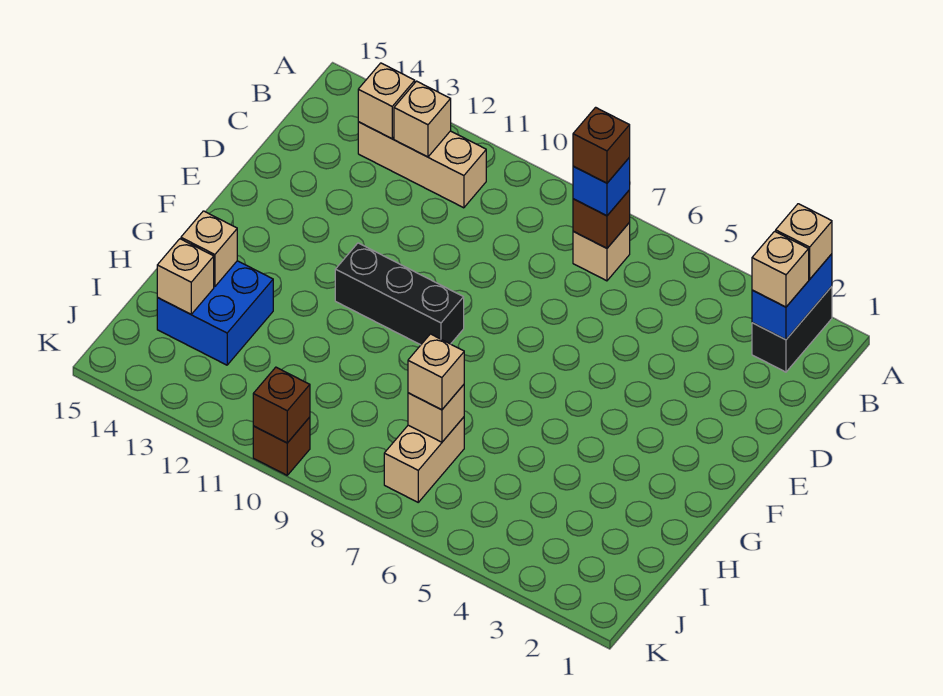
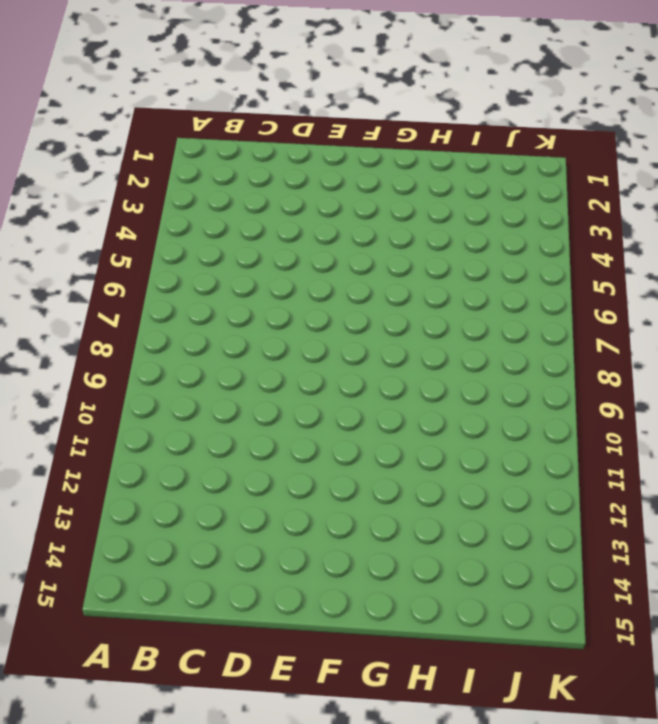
none -> black 1x2 brick [752,286,832,372]
none -> tan 1x1 brick [573,223,630,281]
none -> tan 1x3 brick [358,122,486,208]

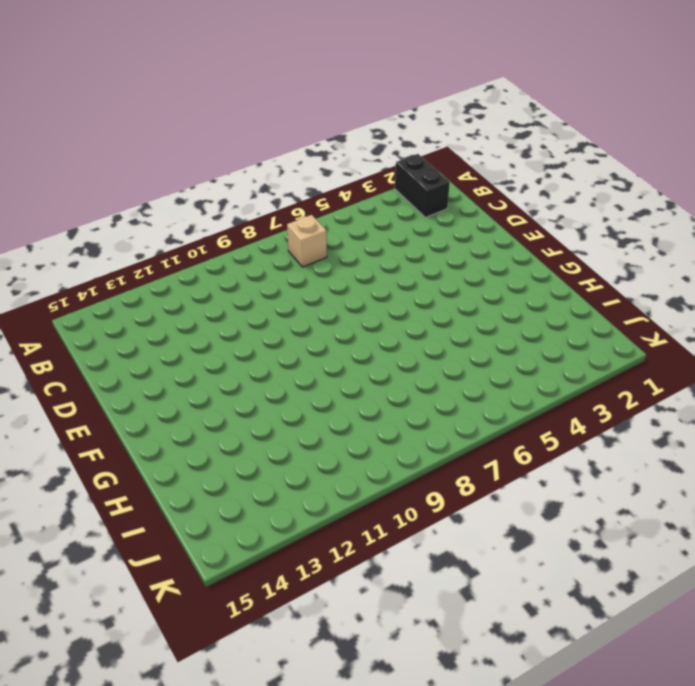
none -> tan 1x3 brick [358,122,486,208]
none -> black 1x3 brick [335,243,464,345]
none -> blue 2x2 brick [157,261,273,365]

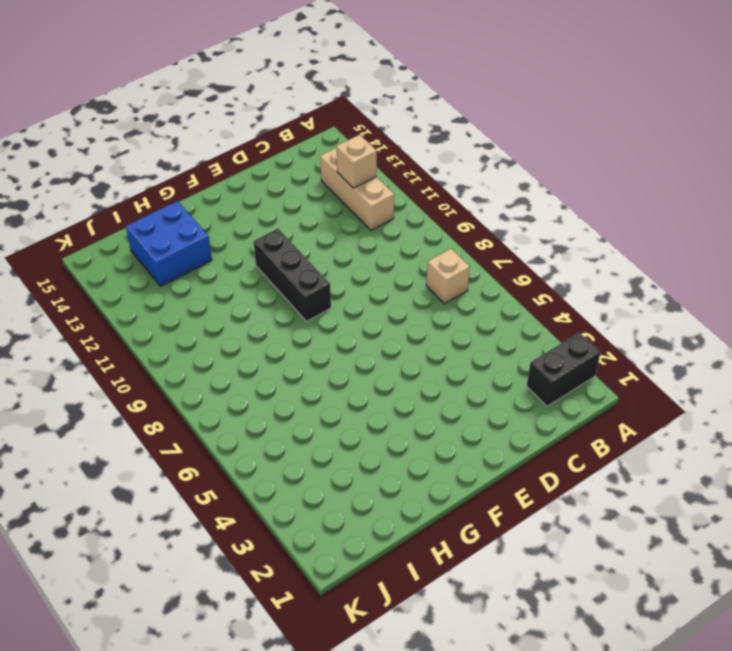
none -> tan 1x2 brick [384,417,464,502]
none -> brown 1x1 brick [253,417,310,475]
none -> blue 1x2 brick [752,254,832,340]

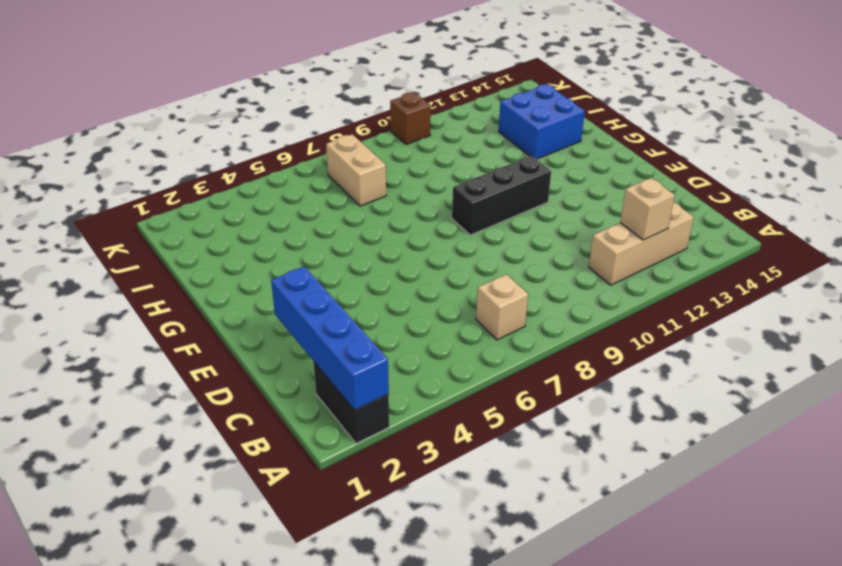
blue 1x4 brick [271,266,389,410] -> blue 1x2 brick [752,254,832,340]
none -> brown 1x1 brick [573,190,630,248]
none -> tan 1x1 brick [358,63,415,139]
none -> tan 1x1 brick [181,211,237,287]

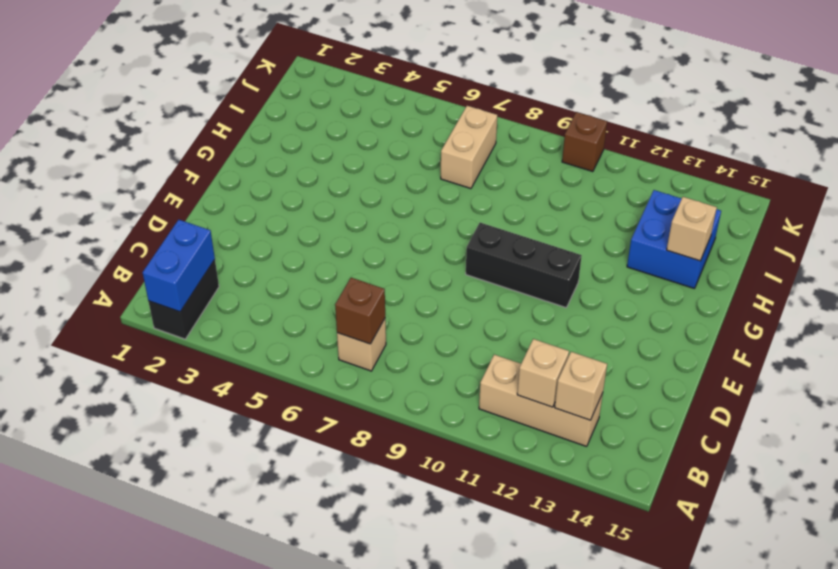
none -> tan 1x1 brick [408,385,464,442]
none -> tan 1x1 brick [157,239,214,314]
none -> brown 1x1 brick [253,367,310,443]

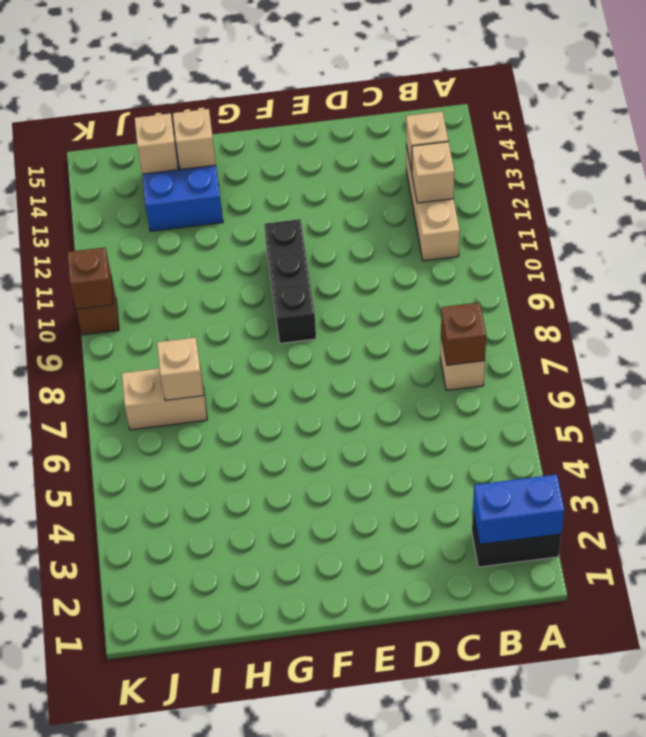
none -> tan 1x1 brick [776,204,832,279]
none -> tan 1x1 brick [752,231,809,307]
none -> blue 1x1 brick [573,158,630,216]

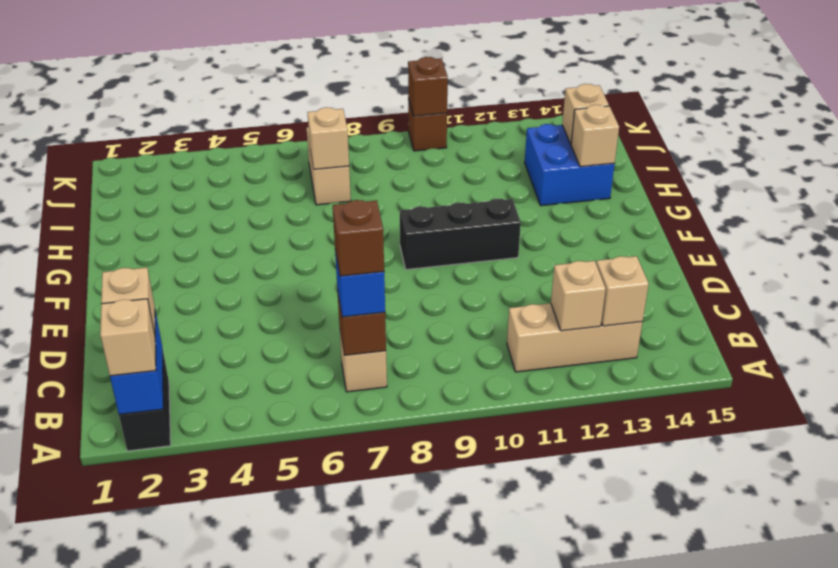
none -> tan 1x1 brick [408,334,464,410]

